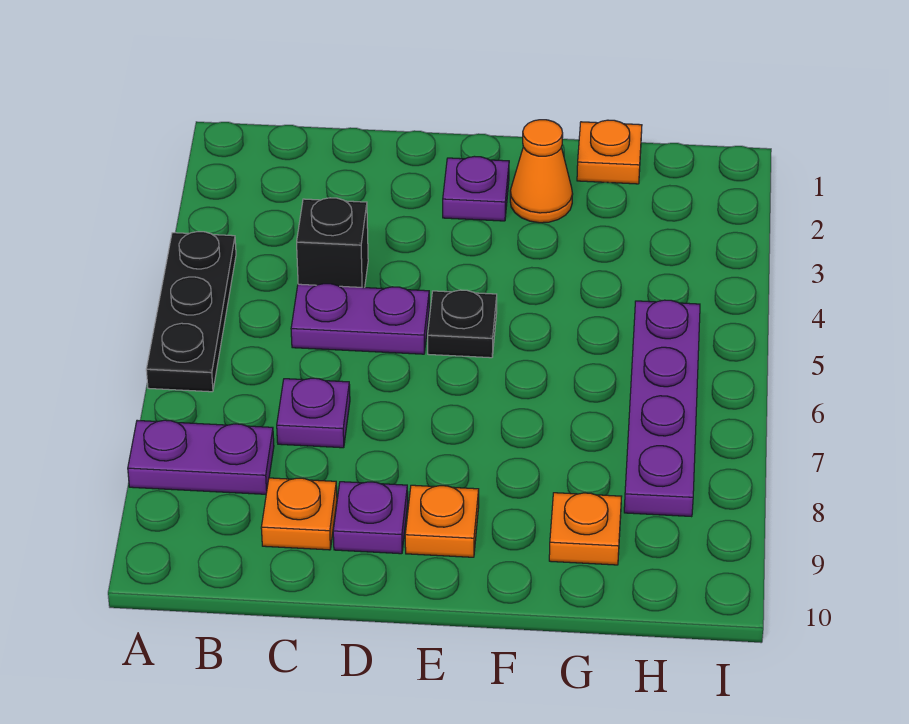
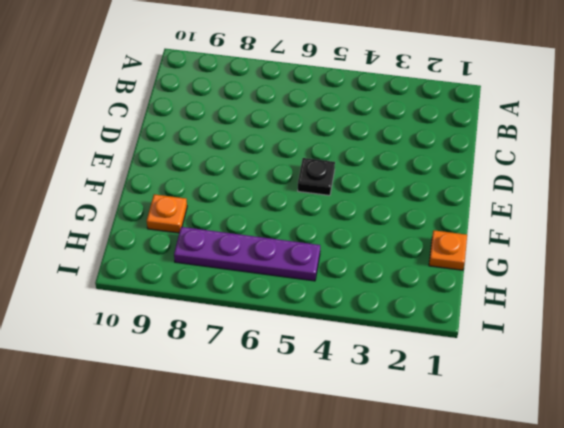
none -> black 1x3 plate [146,232,236,392]
none -> purple 1x2 plate [128,420,274,494]
none -> black 1x1 brick [297,198,368,288]

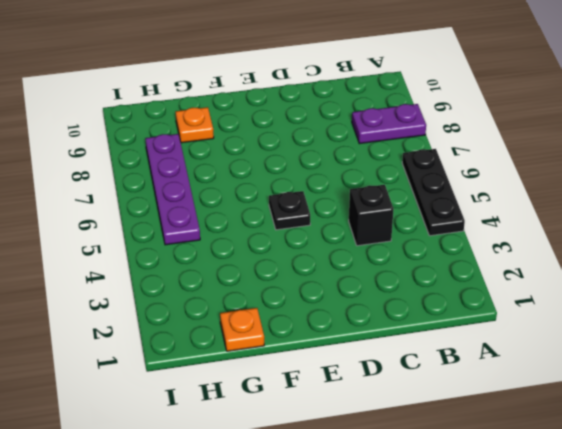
none -> purple 1x2 plate [291,284,429,354]
none -> purple 1x1 plate [277,378,350,448]
none -> orange 1x1 plate [261,478,337,550]

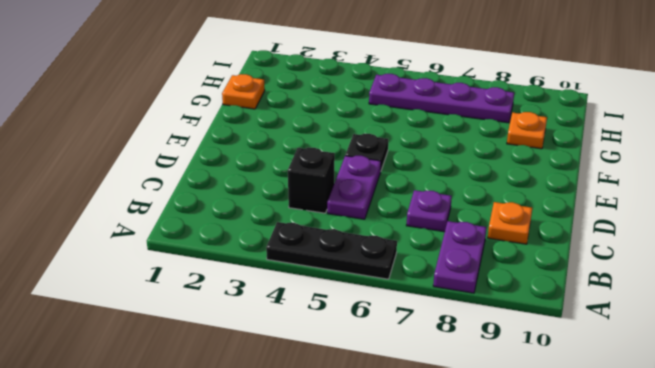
none -> purple 1x1 plate [333,482,408,554]
none -> purple 1x1 plate [443,156,509,221]
none -> orange 1x1 plate [405,485,479,557]

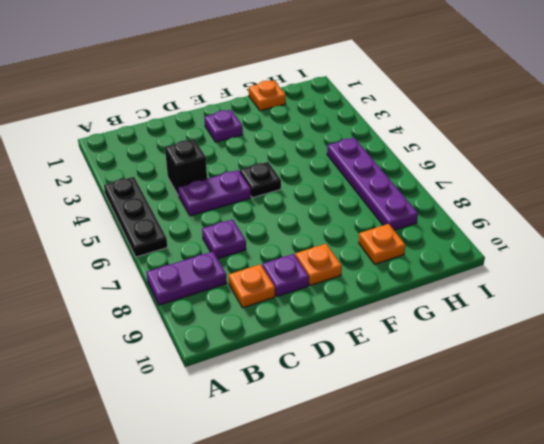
none -> orange 1x1 cone [510,120,573,223]

